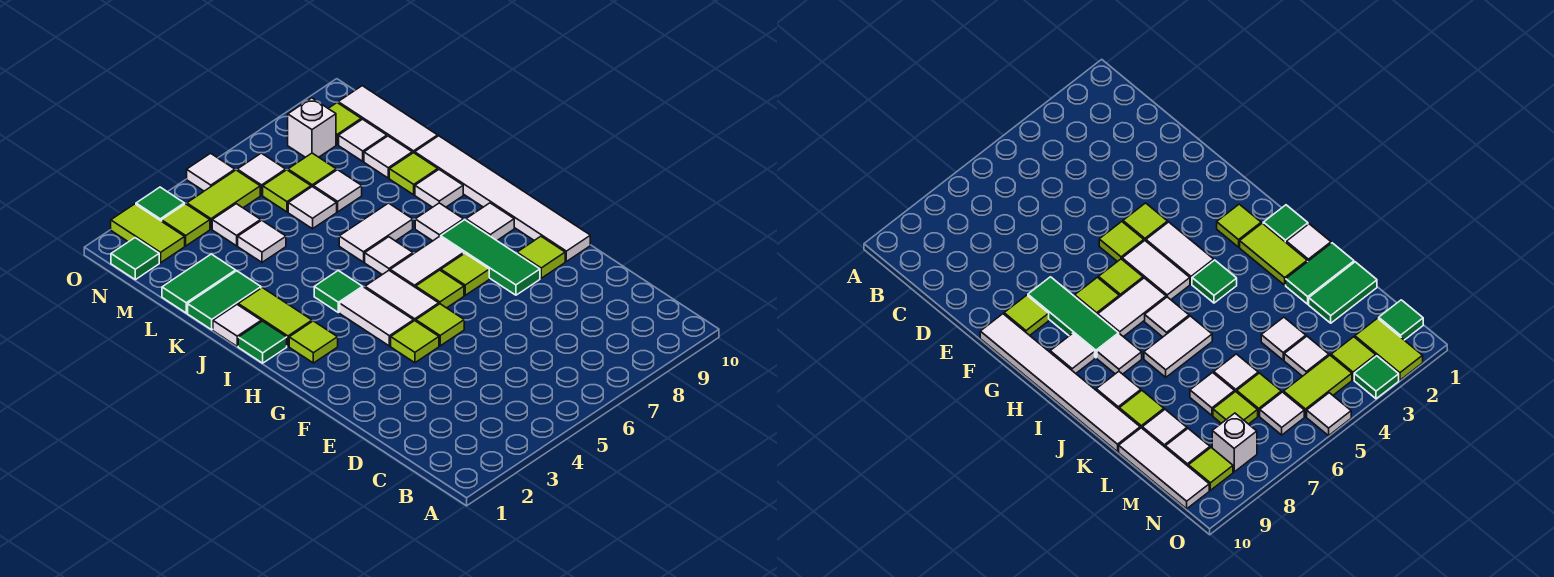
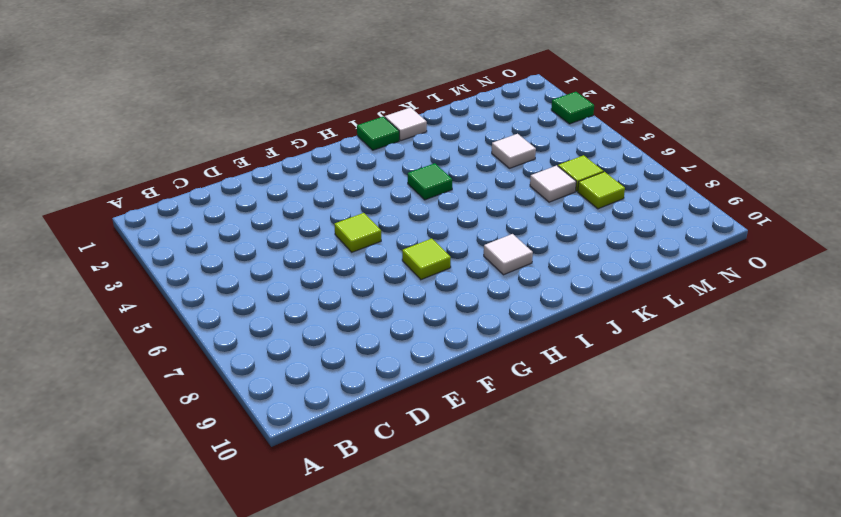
none -> lime 1x1 tile [391,321,439,363]
none -> green 1x3 tile [441,220,540,295]
none -> lime 1x1 tile [517,236,565,278]
none -> white 1x6 tile [415,136,590,261]

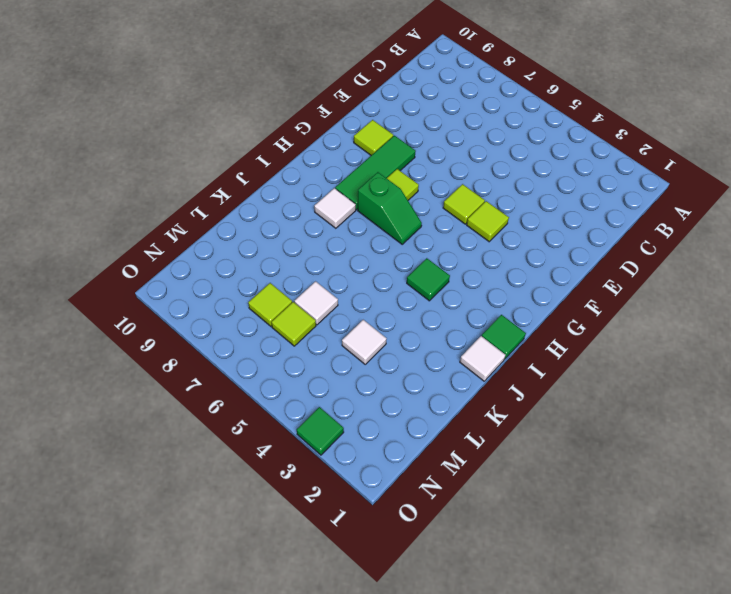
green 1x2 slope [358,172,422,244] -> white 1x2 tile [390,236,464,288]
none -> white 1x6 tile [415,136,590,261]
none -> white 1x2 tile [340,287,414,346]
none -> white 1x2 tile [365,271,439,321]
none -> lime 1x1 tile [416,270,464,308]

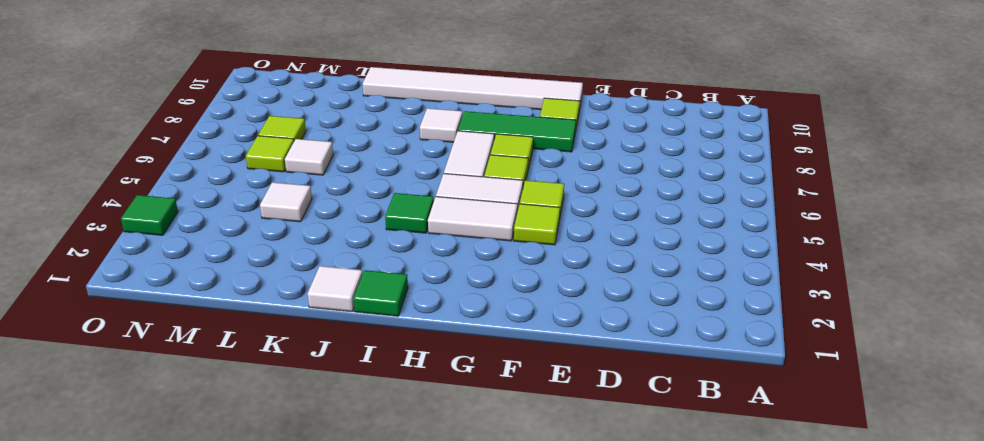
none -> lime 1x1 tile [289,321,338,363]
none -> white 1x1 tile [466,203,514,240]
none -> lime 1x2 tile [238,288,312,346]
none -> white 1x1 tile [365,237,413,275]

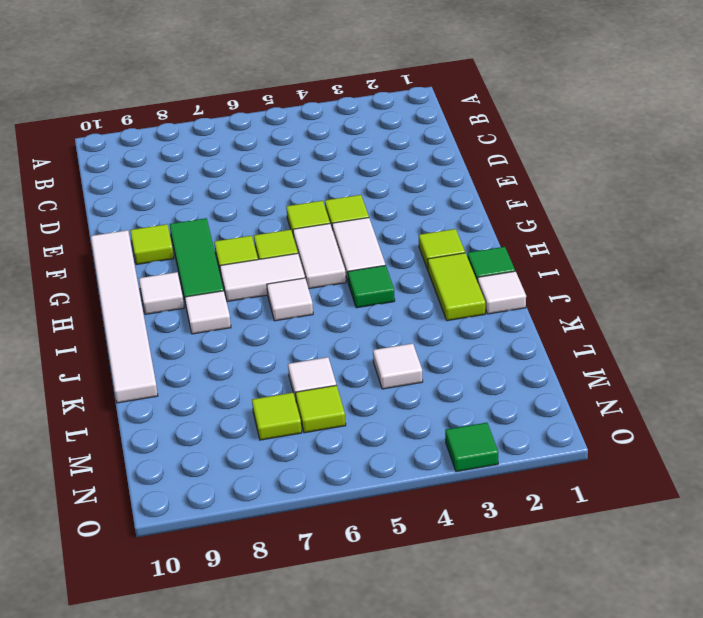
none -> white 1x2 tile [339,203,413,262]
none -> white 1x1 tile [415,170,463,207]
none -> green 1x2 tile [188,271,261,330]
none -> lime 1x1 tile [389,153,438,195]

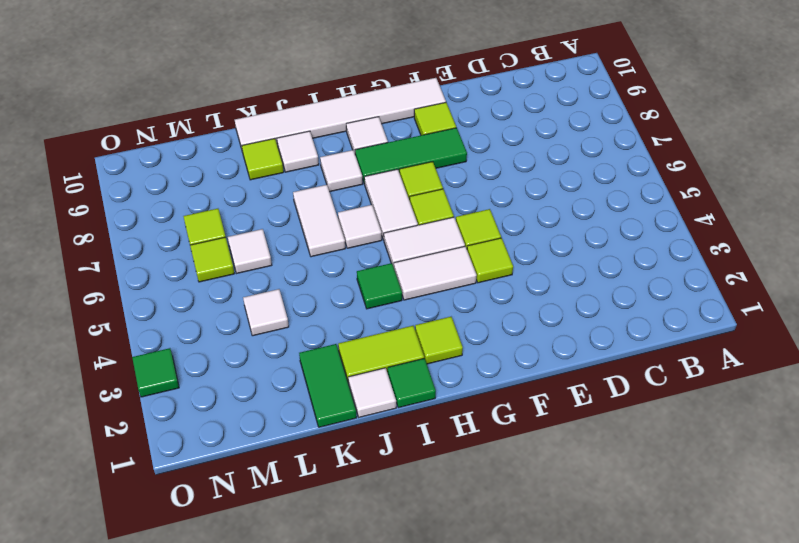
none -> green 1x2 tile [162,254,236,313]
none -> white 1x1 tile [314,170,362,212]
none -> white 1x1 tile [364,136,412,178]
none -> white 1x3 tile [338,86,438,153]

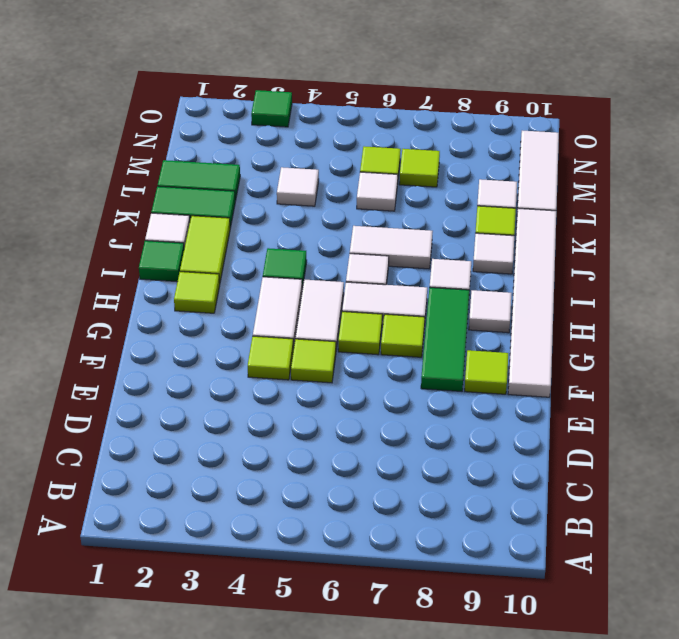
none -> white 1x1 tile [314,170,362,212]
none -> white 1x1 tile [212,204,261,246]
none -> white 1x1 tile [339,119,387,161]
none -> green 1x1 tile [111,238,159,280]

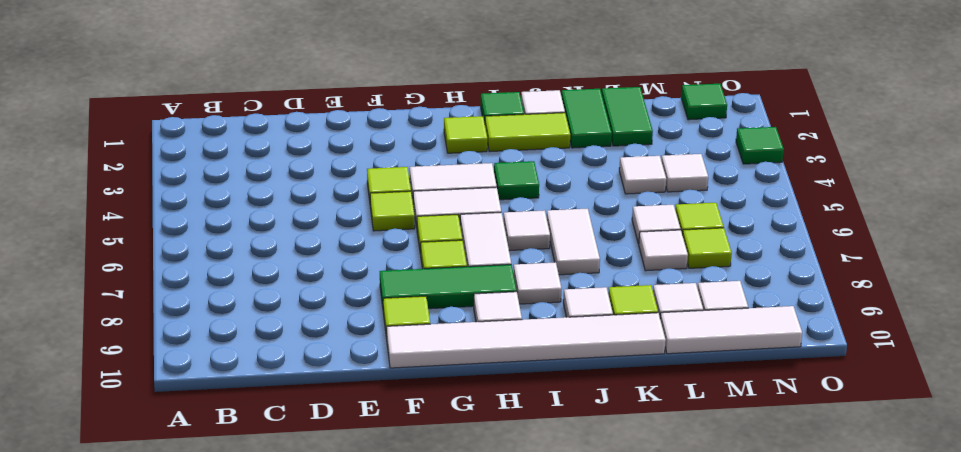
none -> lime 1x2 tile [111,204,185,263]
none -> lime 1x1 tile [162,204,210,246]
none -> lime 1x2 tile [187,170,260,229]
none -> white 1x1 tile [237,153,286,195]

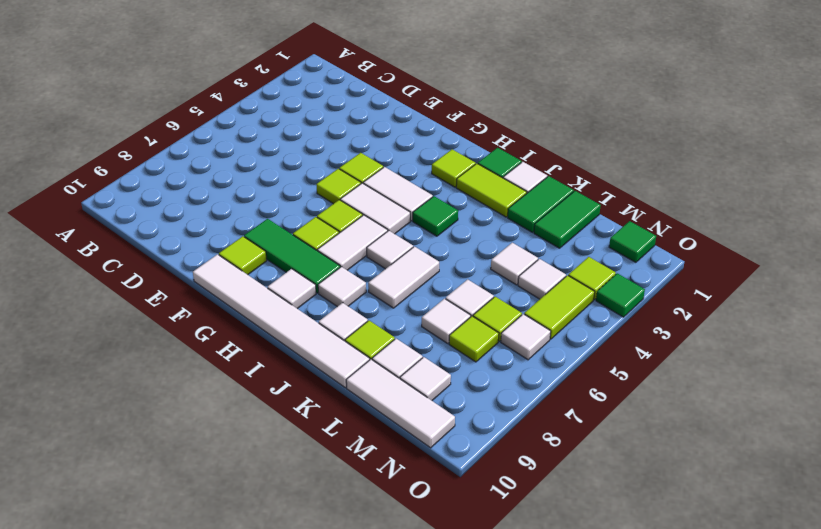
none -> lime 1x2 tile [111,204,185,263]
none -> white 1x1 brick [288,98,336,157]
none -> lime 1x1 tile [328,103,361,145]
none -> white 1x1 tile [187,153,235,191]

